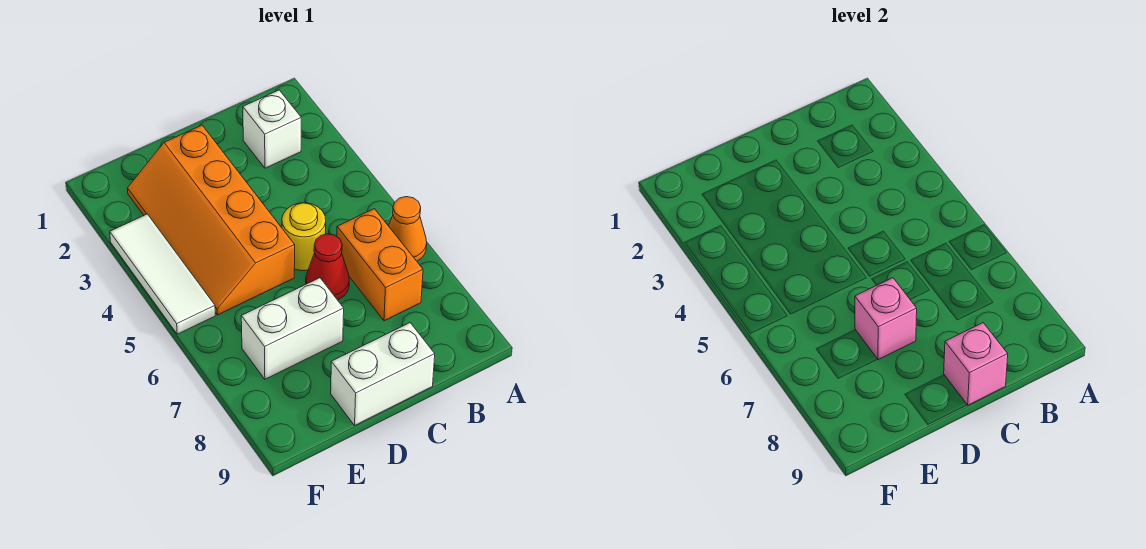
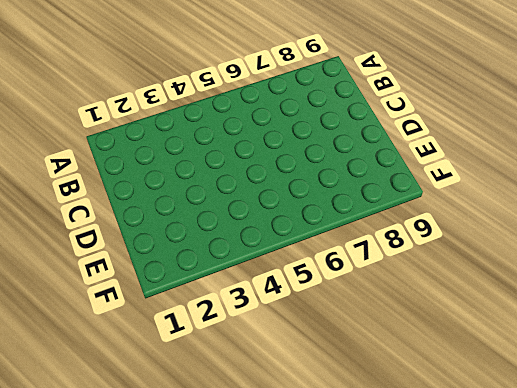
none -> orange 1x1 cone [388,197,427,261]
none -> white 1x1 brick [243,90,301,168]

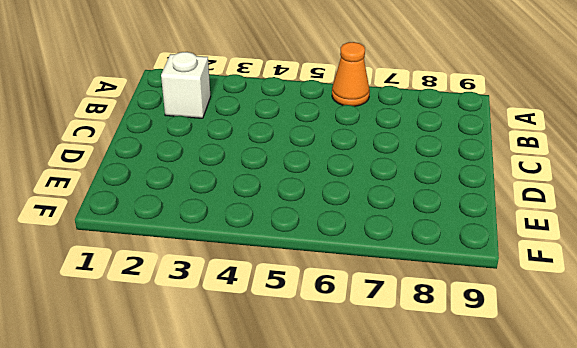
none -> orange 1x2 brick [337,209,423,321]
none -> yellow 1x1 round brick [282,203,326,271]

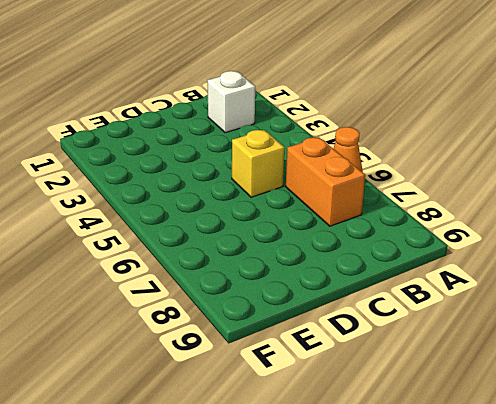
yellow 1x1 brick [232,130,285,197] -> yellow 1x1 round brick [282,203,326,271]
none -> red 1x1 cone [306,234,349,300]
none -> white 1x2 brick [331,323,435,425]

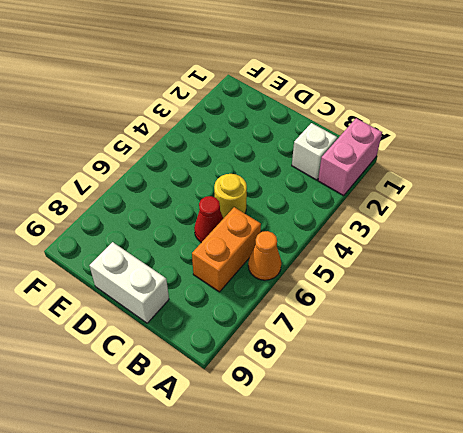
pink 1x2 brick [318,118,382,196] -> none
none -> orange 2x4 slope [128,125,295,315]
none -> white 1x2 brick [241,278,344,379]

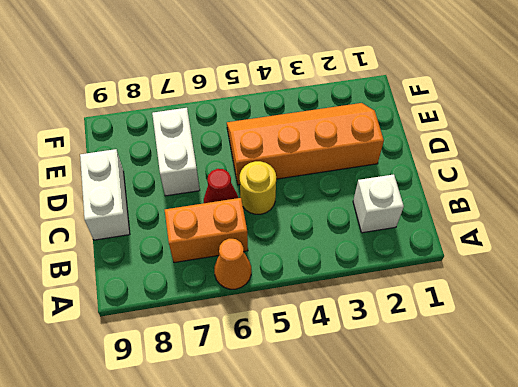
none -> white 1x3 tile [110,214,215,334]
none -> pink 1x1 brick [944,323,1008,405]

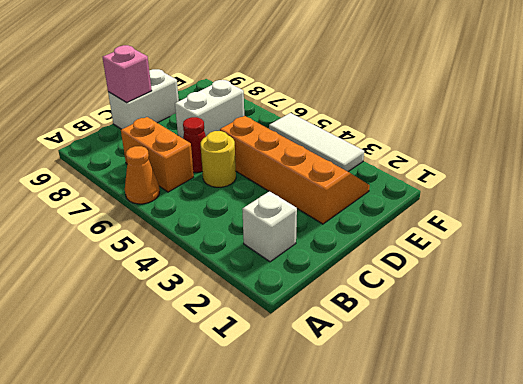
none -> pink 1x1 brick [855,278,917,360]

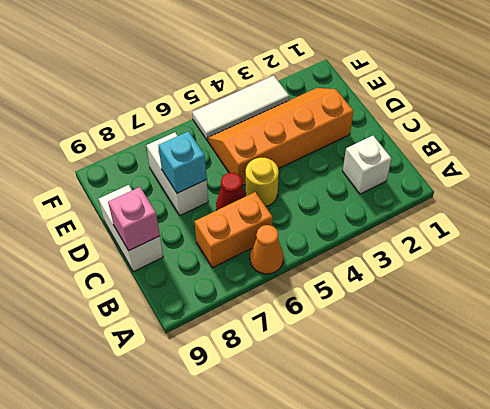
cyan 1x1 brick [158,131,207,193] -> pink 1x1 brick [855,278,917,360]

